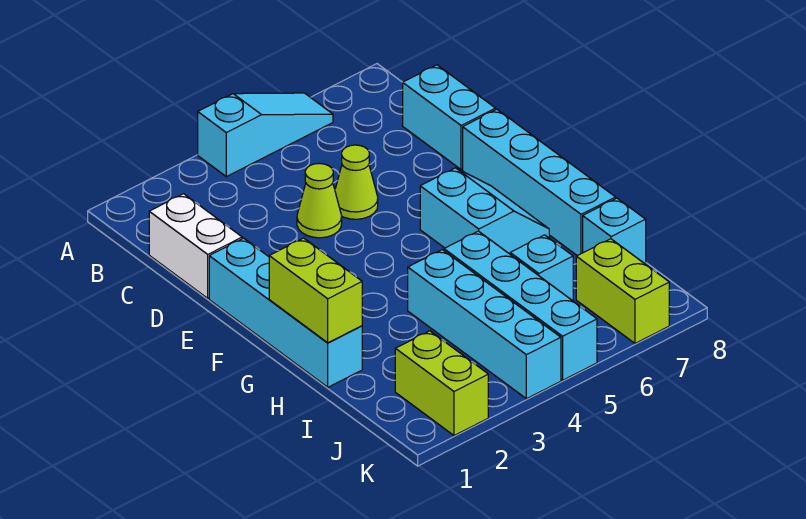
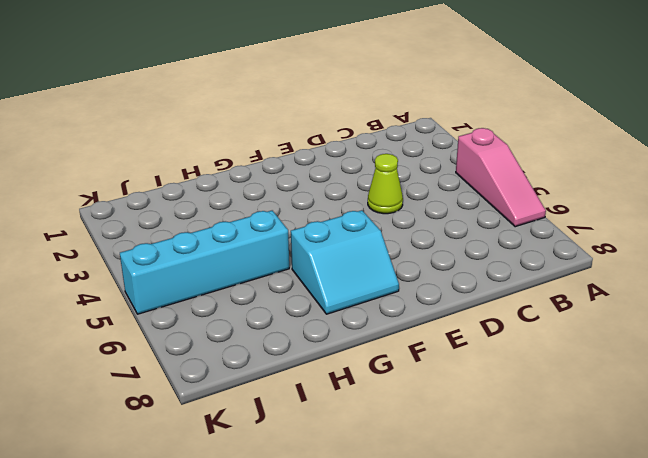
pink 1x3 slope [456,128,546,227] -> cyan 1x3 slope [198,93,333,177]
none -> white 1x2 brick [149,194,242,298]
none -> cyan 1x2 brick [403,65,496,170]
none -> lime 1x1 cone [335,145,378,219]

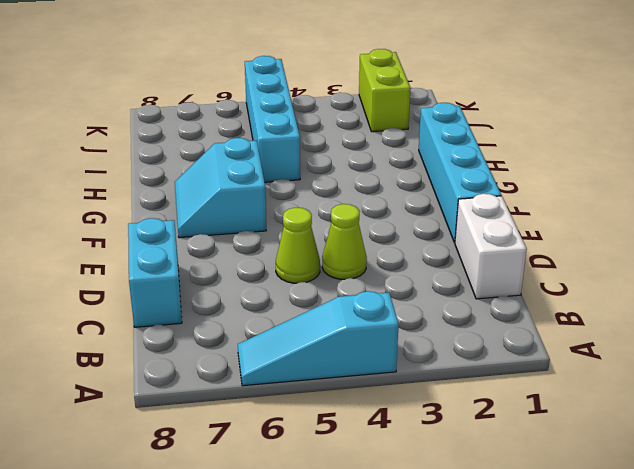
none -> cyan 1x4 brick [463,109,616,256]
none -> cyan 1x4 brick [408,250,561,399]
none -> cyan 1x1 brick [510,235,573,300]

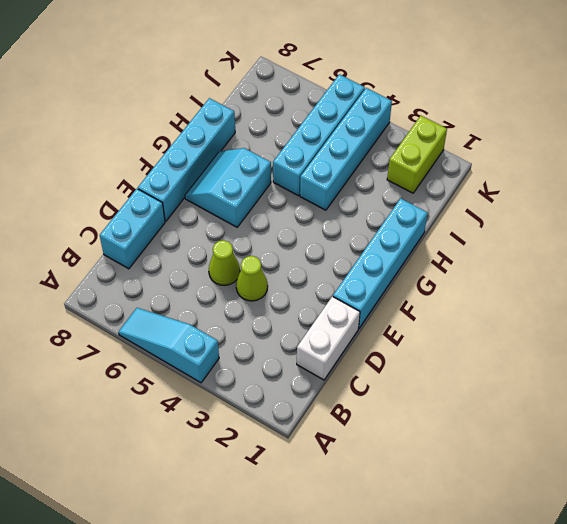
none -> cyan 1x1 brick [510,235,573,300]
none -> cyan 1x1 brick [583,198,646,264]
none -> lime 1x2 brick [576,239,669,343]

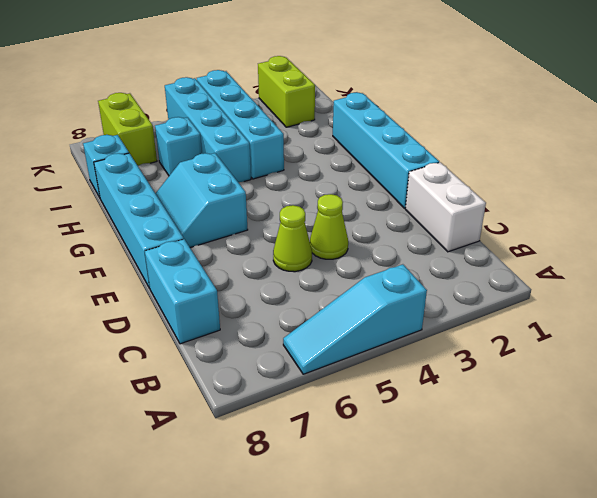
none -> lime 1x2 brick [269,238,362,343]

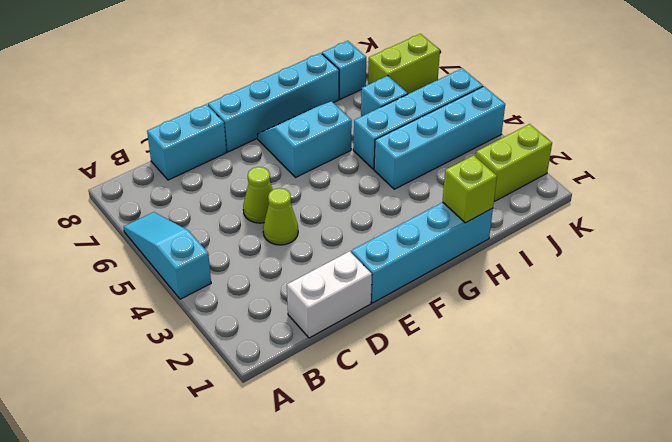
lime 1x1 brick [442,155,497,223] -> lime 1x2 brick [269,238,362,343]

